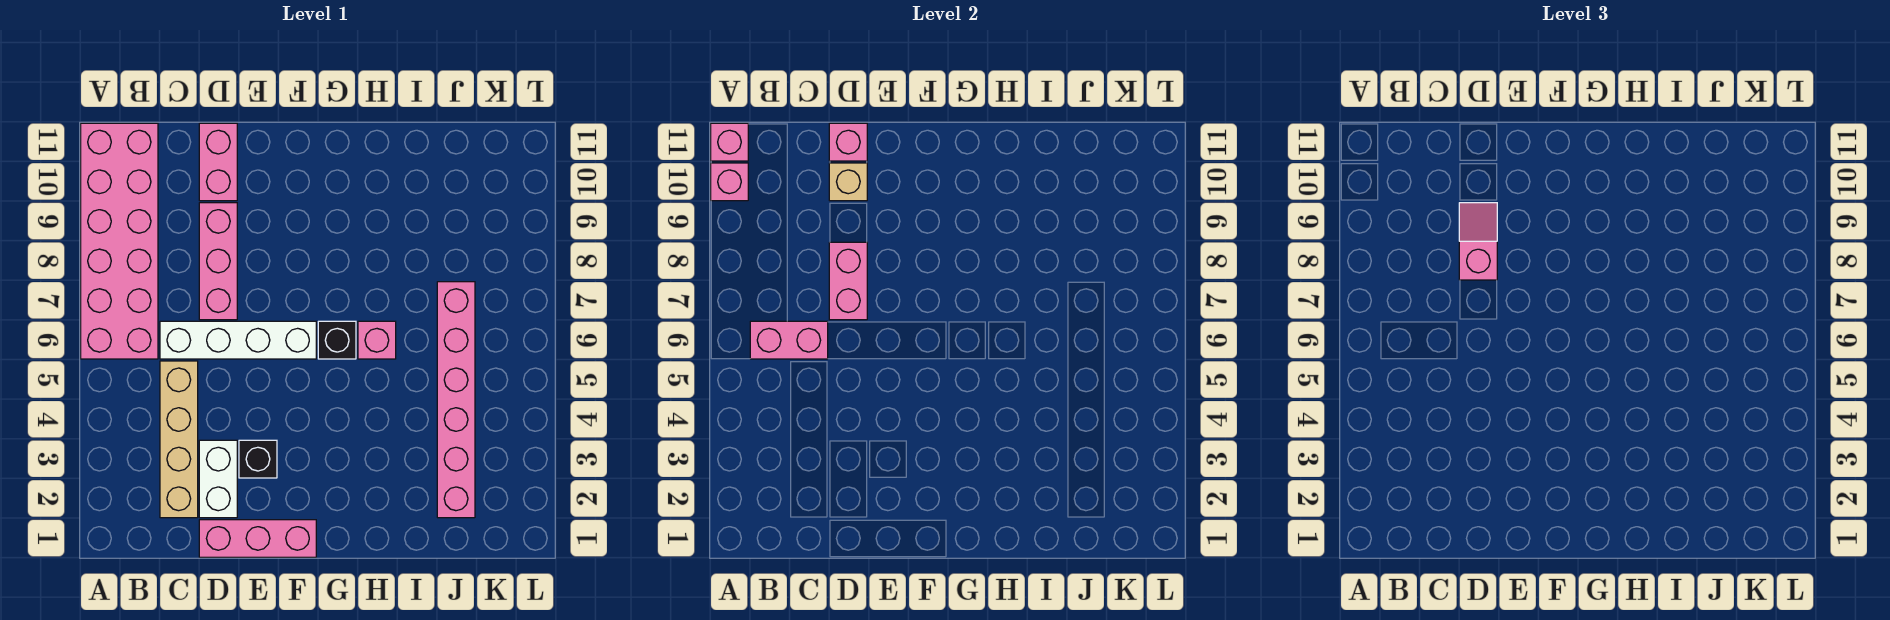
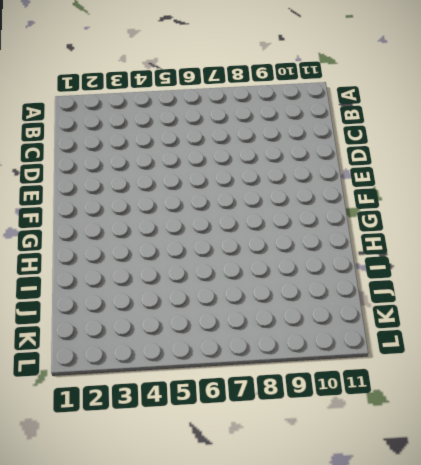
none -> pink 2x6 brick [81,123,158,359]
none -> tan 1x4 brick [160,361,198,518]
none -> white 1x4 brick [160,321,316,359]

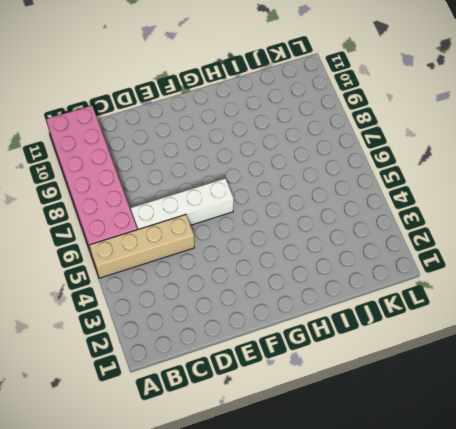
tan 1x4 brick [90,215,194,278] -> tan 1x4 brick turned to [160,361,198,518]
none -> pink 1x3 brick [199,520,316,557]
none -> white 1x2 brick [199,440,237,518]
none -> pink 1x3 brick [199,203,237,320]

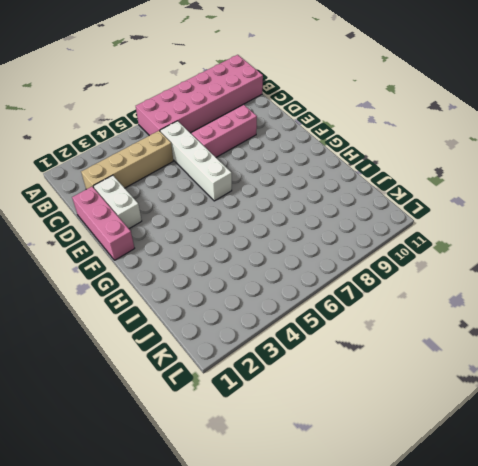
white 1x2 brick [93,175,142,229] -> white 1x2 brick turned to [199,440,237,518]
none -> pink 1x2 brick [199,123,237,201]
none -> black 1x1 brick [239,440,277,478]
none -> black 1x1 brick [318,321,356,359]

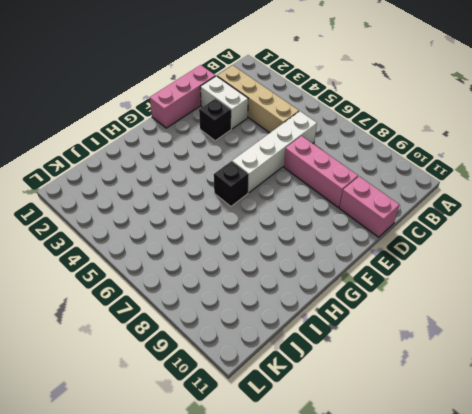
none -> pink 2x6 brick [81,123,158,359]
none -> pink 1x1 brick [358,321,396,359]
none -> pink 1x6 brick [437,282,475,518]

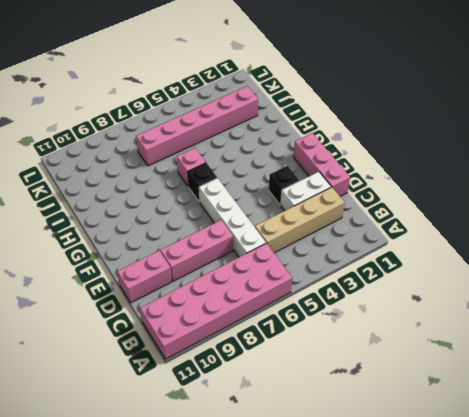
none -> pink 1x1 brick [711,163,748,201]
none -> pink 1x1 brick [711,123,748,161]
none -> pink 1x2 brick [750,321,828,359]

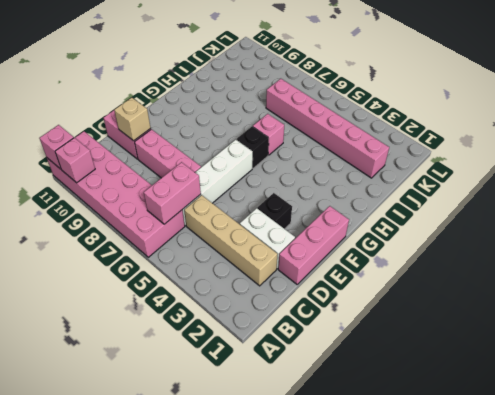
none -> pink 1x2 brick [829,242,867,320]
none -> pink 1x1 brick [829,123,867,161]
none -> pink 1x2 slope [1459,203,1497,280]

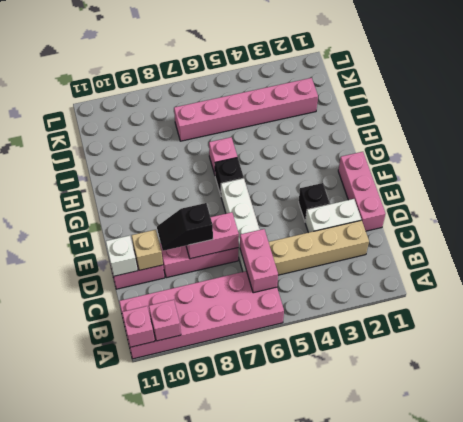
black 1x2 slope [157,203,213,251] -> pink 1x2 slope [1459,203,1497,280]
white 1x1 brick [106,236,138,276] -> pink 1x1 brick [829,123,867,161]

